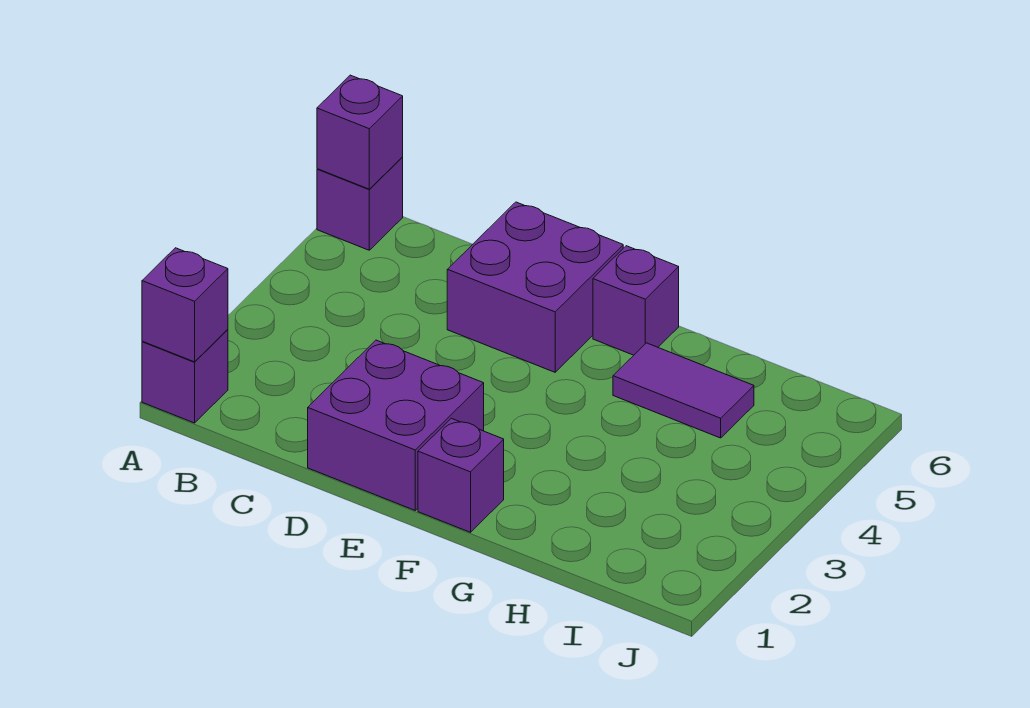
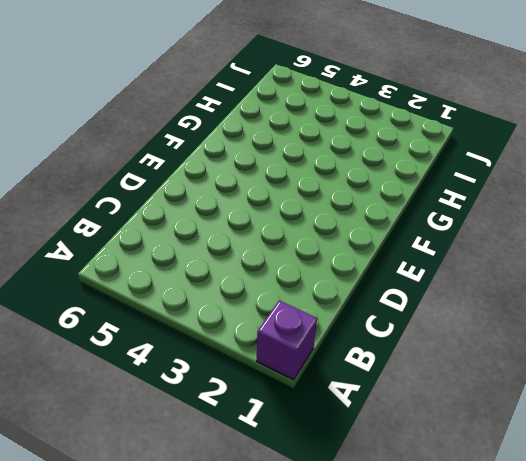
none -> purple 1x1 brick [317,157,403,250]
none -> purple 2x2 brick [308,340,484,510]

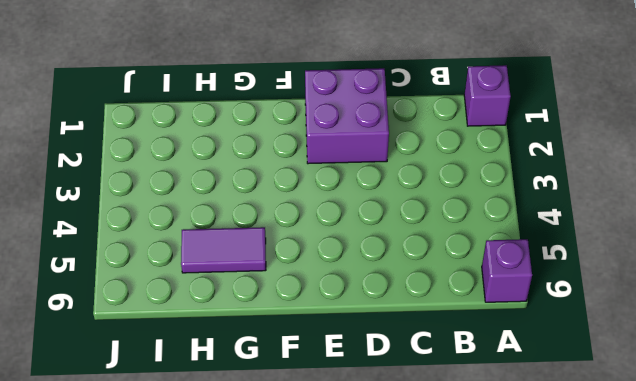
none -> purple 2x2 brick [447,202,623,372]
none -> purple 1x1 brick [418,418,504,532]

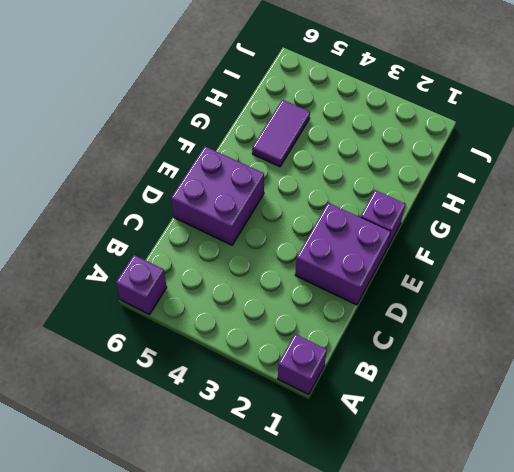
none -> purple 1x1 brick [593,246,679,355]
none -> purple 1x1 brick [142,248,228,362]

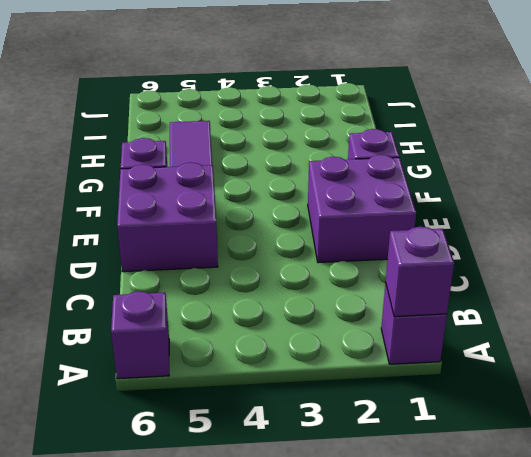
none -> purple 1x1 brick [317,75,403,189]

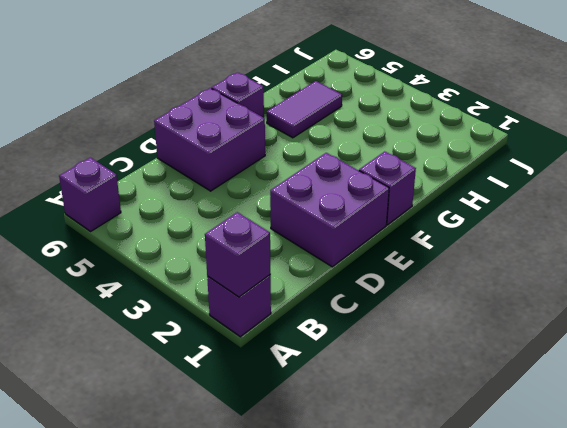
none -> purple 1x1 brick [317,75,403,189]

